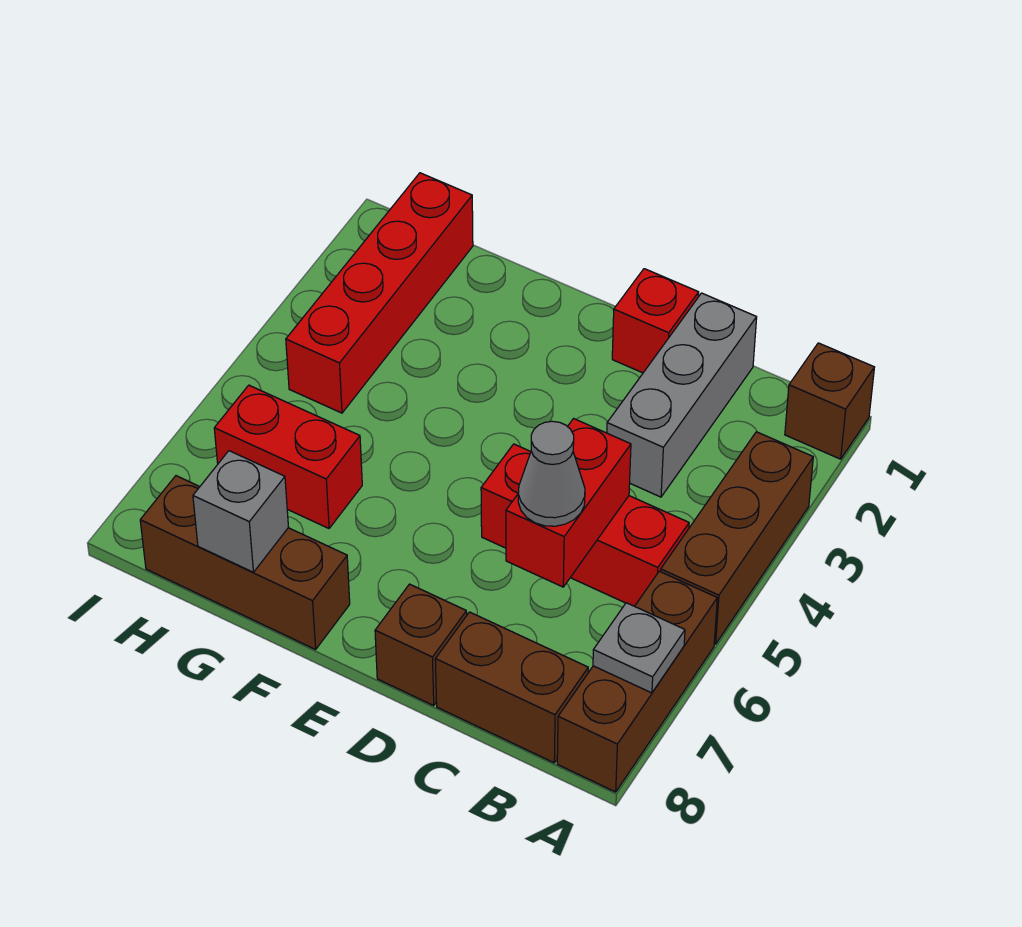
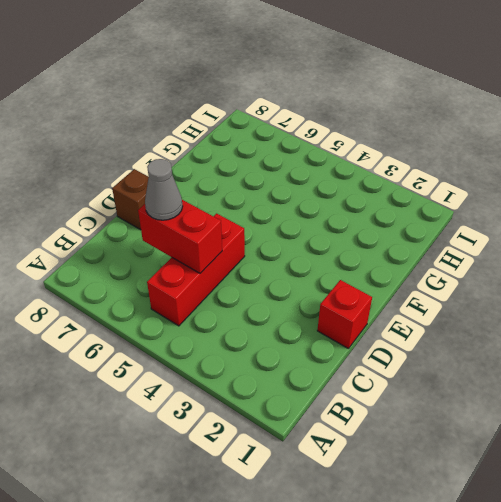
none -> brown 1x1 brick [785,343,874,459]
none -> brown 1x3 brick [661,432,813,644]
none -> brown 1x3 brick [557,571,717,792]

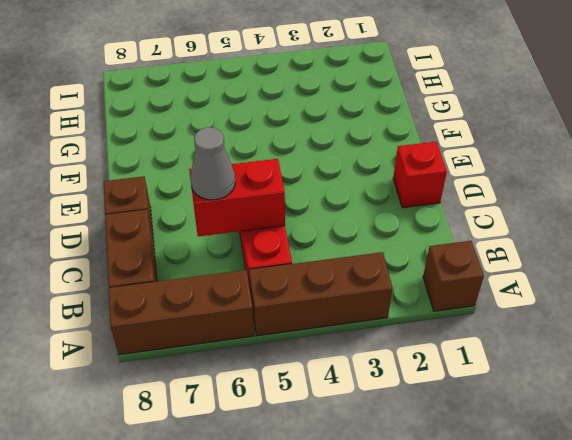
none -> grey 1x3 brick [607,293,757,497]
none -> brown 1x3 brick [140,476,350,649]
none -> red 1x2 brick [214,385,362,528]

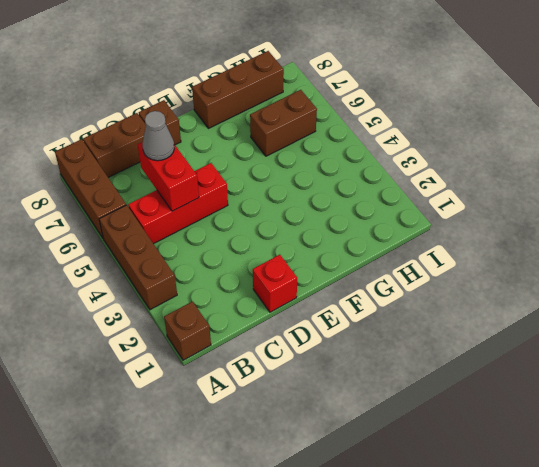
brown 1x2 brick [250,90,317,156] -> red 1x2 brick [214,385,362,528]
none -> grey 1x3 brick [607,293,757,497]
none -> red 1x4 brick [286,173,473,413]
none -> grey 1x1 plate [593,603,685,693]

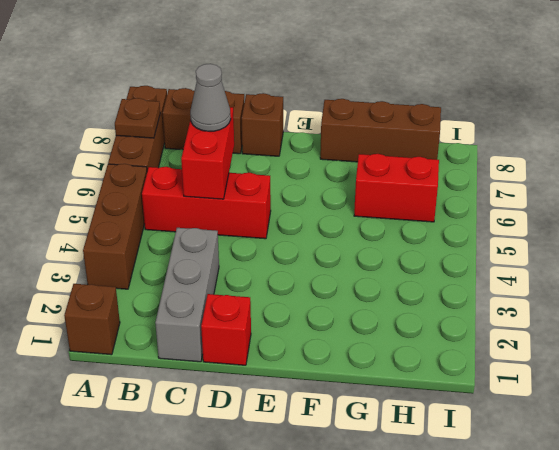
brown 1x1 plate [115,98,160,138] -> grey 1x1 plate [593,603,685,693]
none -> red 1x4 brick [286,173,473,413]
none -> grey 1x1 brick [193,451,288,572]

